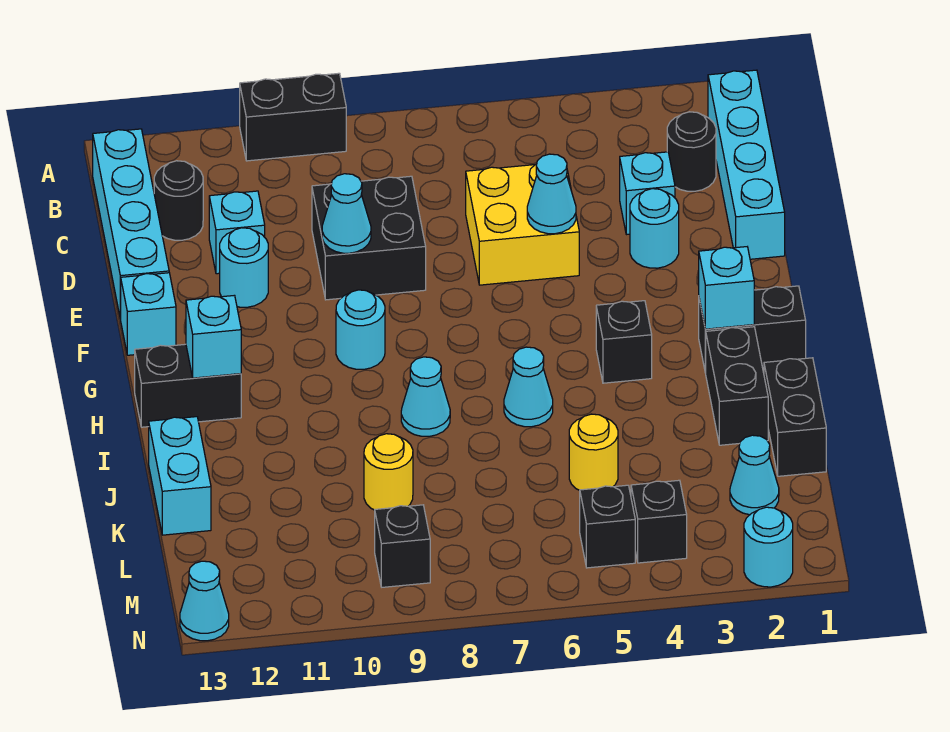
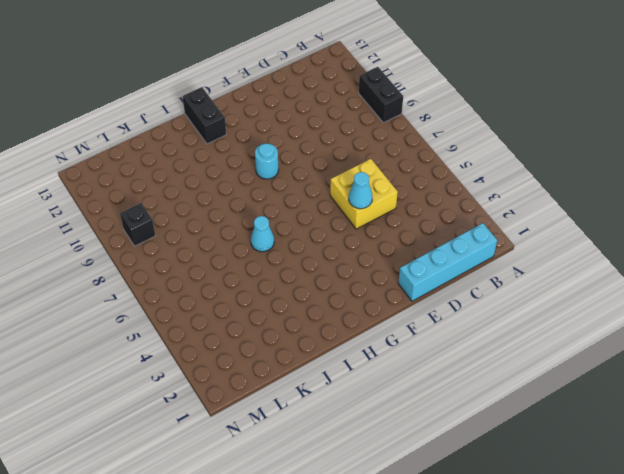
none -> cyan 1x4 brick [93,129,169,319]
none -> black 1x1 round brick [667,112,716,191]
none -> black 1x1 round brick [154,161,203,240]
none -> cyan 1x1 brick [620,152,675,235]

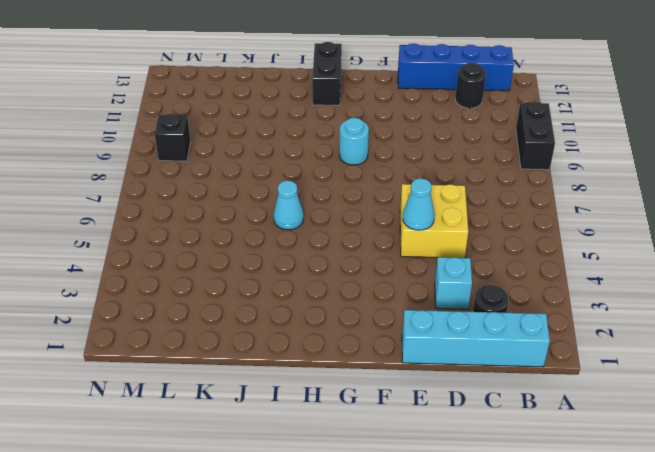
blue 1x4 brick [398,44,514,91] -> cyan 1x4 brick [93,129,169,319]
none -> black 2x2 brick [312,176,426,300]
none -> cyan 1x1 brick [209,191,265,274]
none -> cyan 1x1 round brick [630,189,679,268]
none -> cyan 1x1 round brick [220,228,268,307]

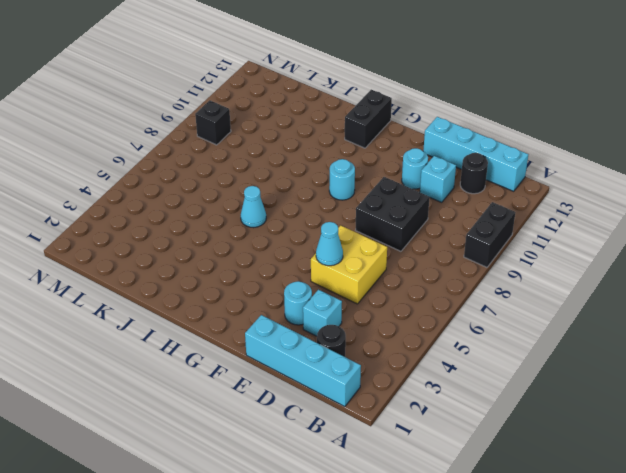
none -> cyan 1x1 brick [121,273,176,355]
none -> black 1x2 brick [699,286,806,373]
none -> black 1x1 brick [596,301,652,383]
none -> black 1x2 brick [706,327,768,445]

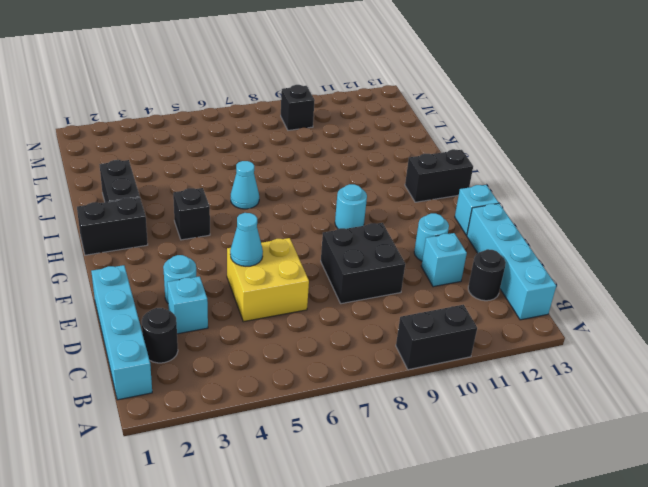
none -> cyan 1x1 cone [401,357,450,436]
none -> black 1x2 brick [764,358,826,476]
none -> cyan 1x2 brick [149,417,211,535]
none -> yellow 1x1 round brick [569,414,618,491]

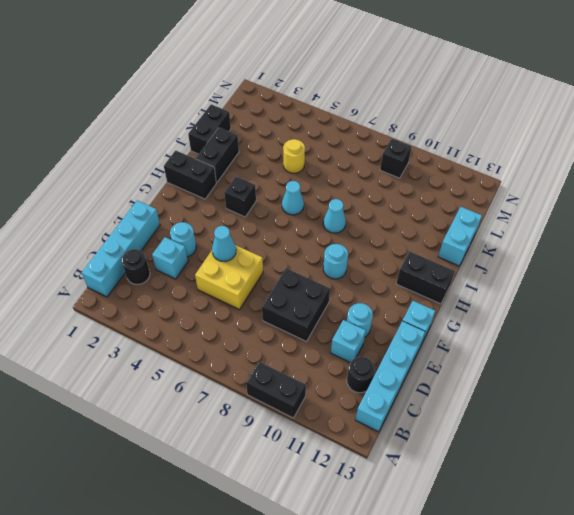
none -> yellow 1x1 round brick [364,434,413,510]
none -> cyan 1x1 cone [730,435,779,515]
none -> black 1x1 brick [631,480,687,563]
none -> black 1x1 brick [580,485,635,568]

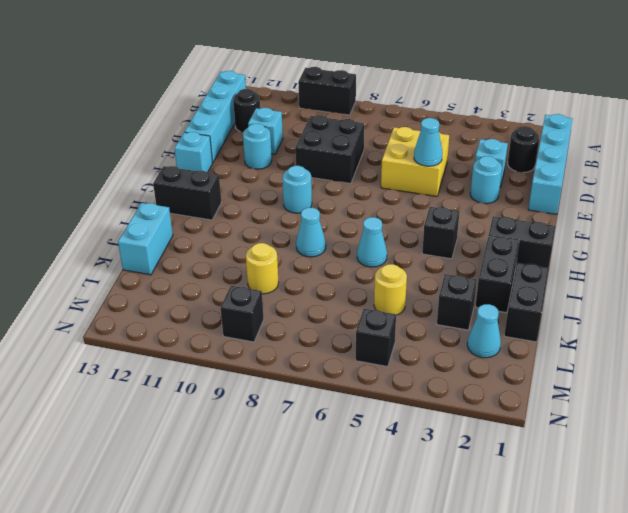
black 1x1 brick [437,274,477,330] -> black 1x1 brick moved to [631,480,687,563]
none -> cyan 1x1 round brick [744,507,793,587]
none -> cyan 1x1 cone [180,561,229,641]
none -> cyan 1x1 cone [322,174,371,253]
none -> cyan 1x1 brick [699,247,754,329]

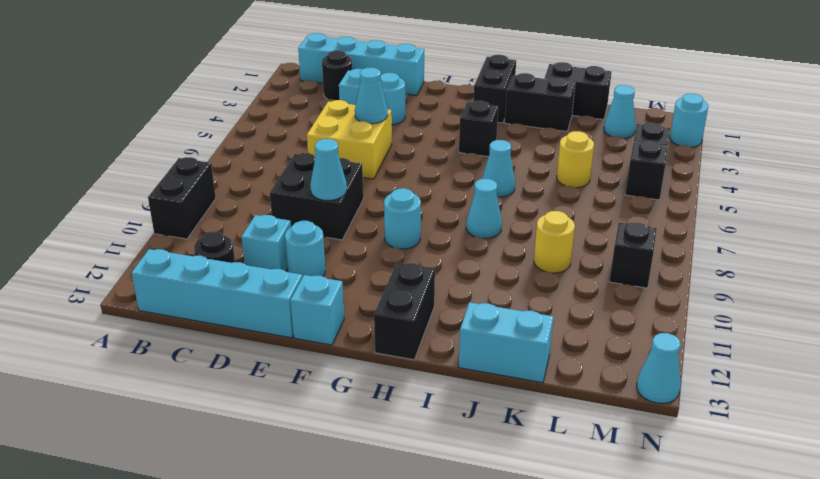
none -> cyan 1x1 brick [699,247,754,329]
none -> cyan 1x1 brick [186,295,241,378]

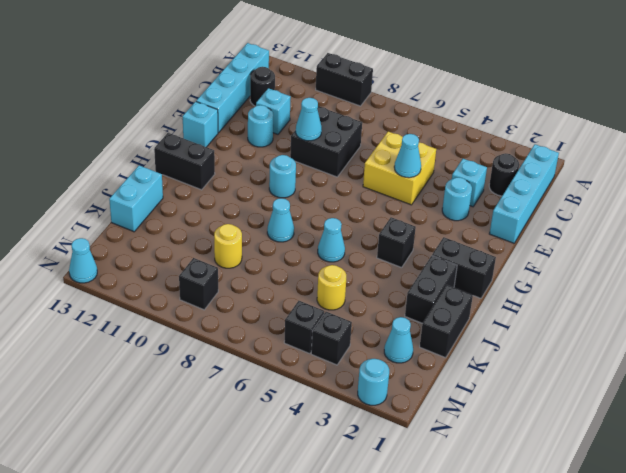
none -> cyan 1x1 brick [699,247,754,329]
none -> cyan 1x1 brick [186,295,241,378]

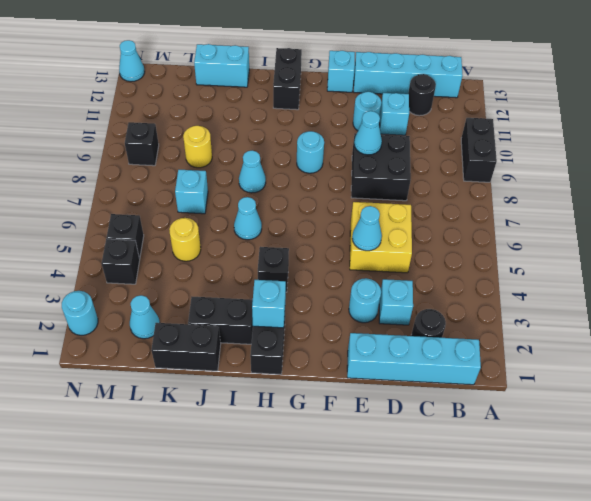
cyan 1x1 brick [175,170,208,214] -> cyan 1x1 brick moved to [186,295,241,378]

